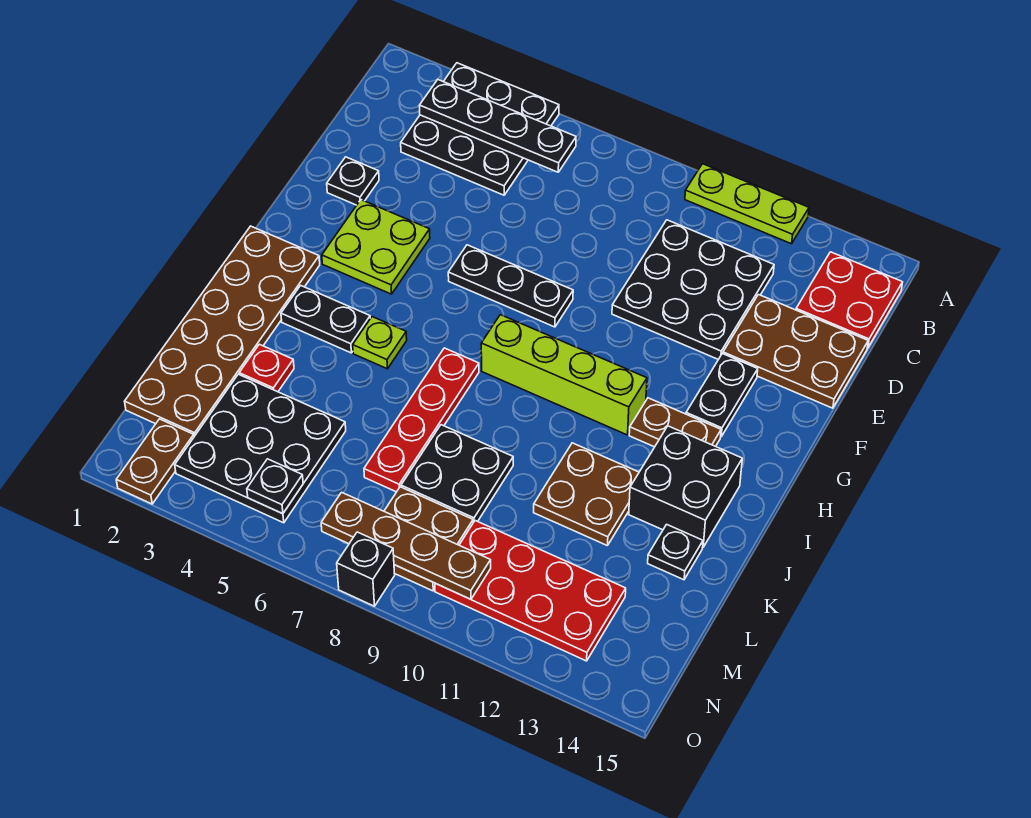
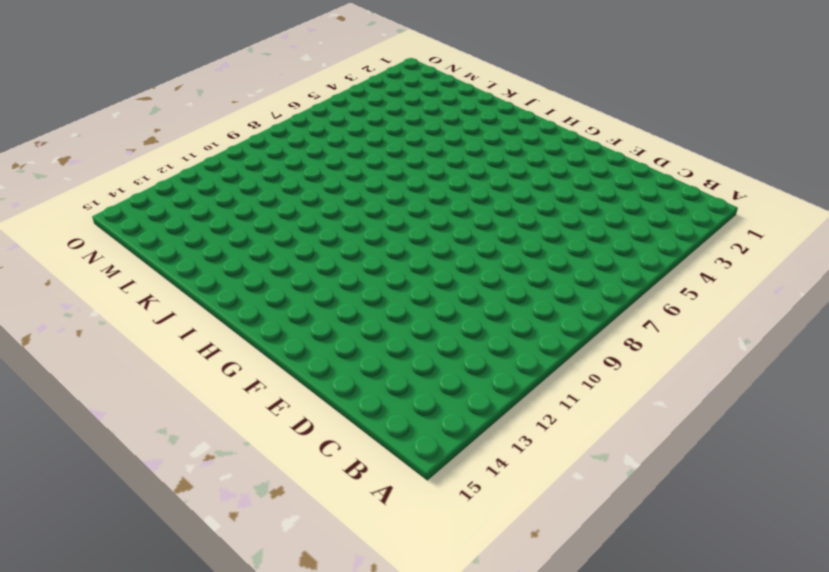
none -> black 3x3 plate [401,63,559,195]
none -> lime 1x3 plate [685,164,809,244]
none -> red 2x2 plate [796,252,902,348]

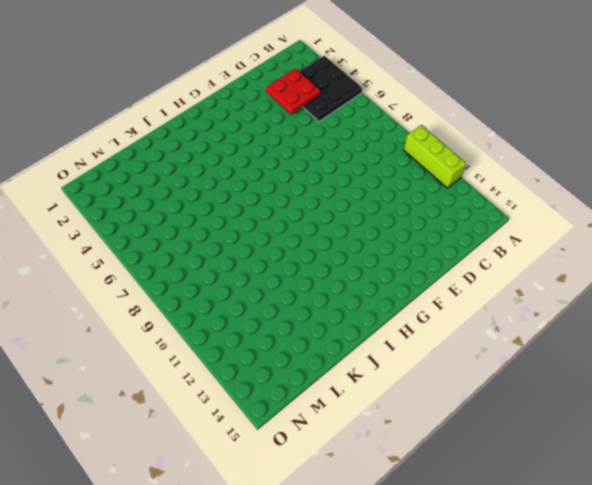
lime 1x3 brick [404,125,466,188] -> lime 1x3 plate [685,164,809,244]
red 2x2 plate [266,69,320,115] -> red 2x2 plate moved to [796,252,902,348]
none -> black 3x3 plate [612,220,774,359]
none -> brown 2x3 plate [723,295,868,408]
none -> black 1x1 plate [327,157,379,205]

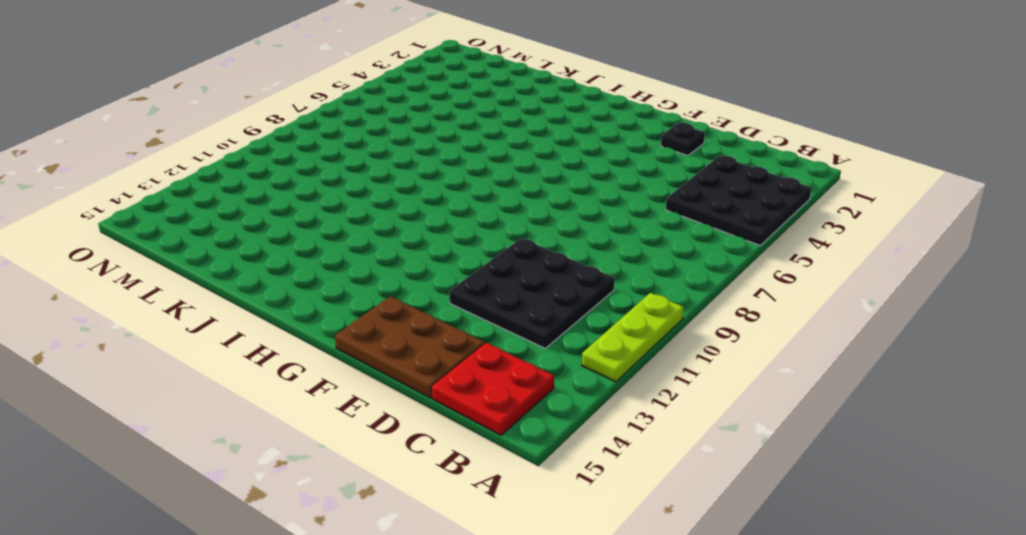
brown 2x3 plate [335,296,485,398] -> brown 2x3 plate turned to [723,295,868,408]
none -> lime 2x2 plate [322,200,430,294]
none -> black 1x3 plate [448,245,573,327]
none -> black 1x2 plate [686,354,758,437]

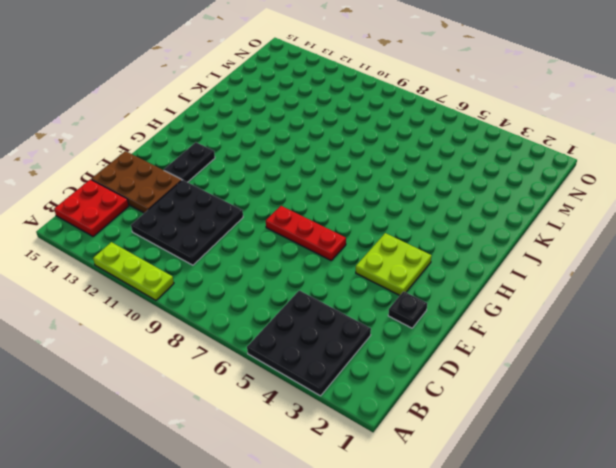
red 1x3 plate [266,206,346,260] -> black 1x3 plate [448,245,573,327]
none -> brown 2x6 plate [125,226,320,436]
none -> lime 1x4 brick [481,315,647,435]
none -> brown 1x2 plate [629,398,721,447]

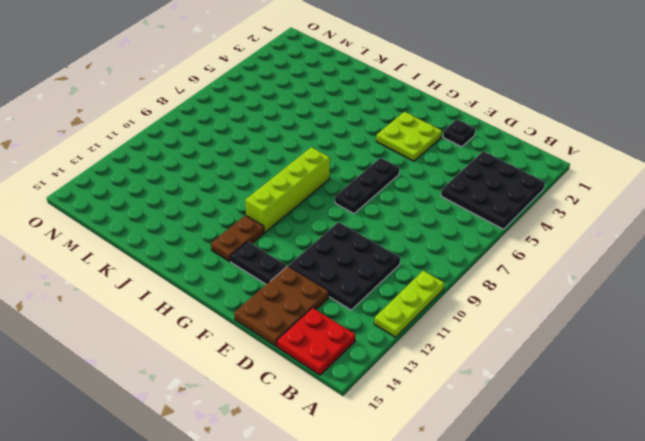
none -> brown 2x6 plate [125,226,320,436]
none -> black 1x2 plate [281,285,370,353]
none -> lime 1x1 plate [353,317,407,369]

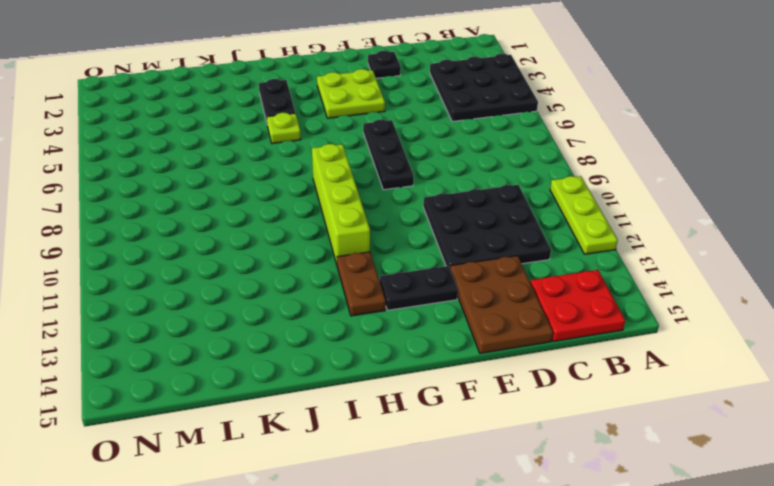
none -> brown 2x6 plate [125,226,320,436]
none -> red 1x4 plate [364,348,479,492]
none -> black 2x2 brick [629,426,742,547]

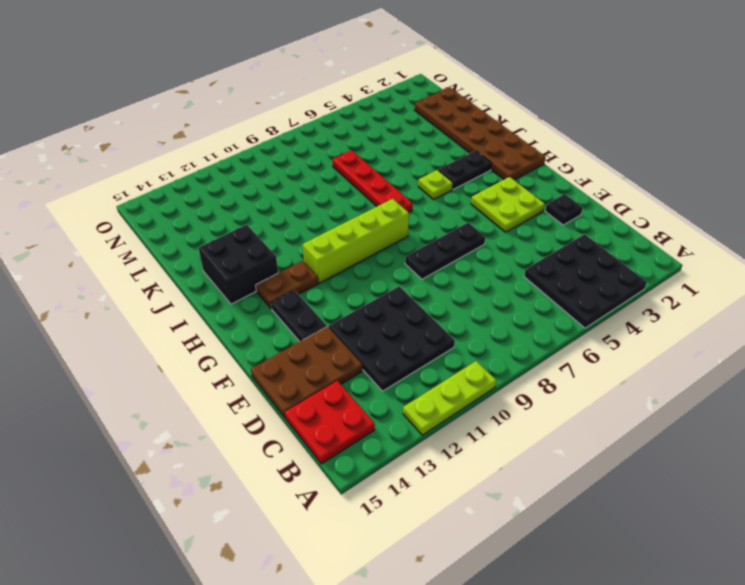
none -> brown 2x2 plate [534,443,639,546]
none -> red 1x1 plate [239,344,294,392]
none -> black 2x2 plate [401,425,513,522]

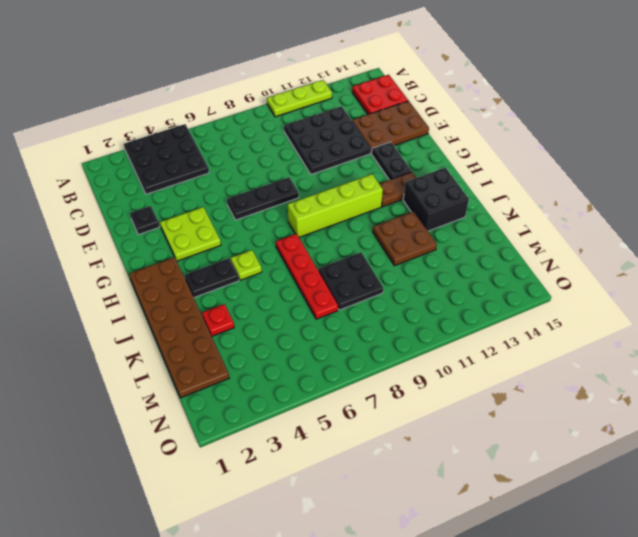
none -> black 1x1 plate [648,524,703,580]
none -> black 3x3 plate [175,374,346,523]
none -> brown 2x2 plate [384,487,473,591]

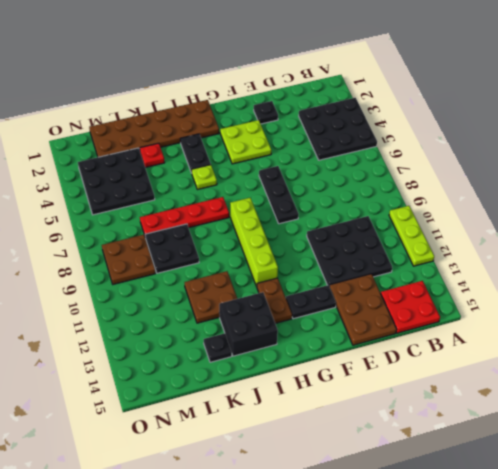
none -> red 2x4 plate [435,521,626,661]
none -> brown 1x2 plate [116,419,194,504]
none -> black 1x1 brick [337,532,395,606]

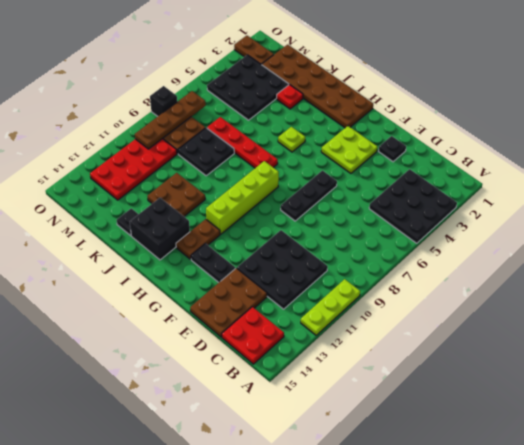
none -> black 1x2 plate [281,285,370,353]
none -> black 1x4 plate [420,79,576,172]
none -> black 1x1 plate [247,459,303,514]

